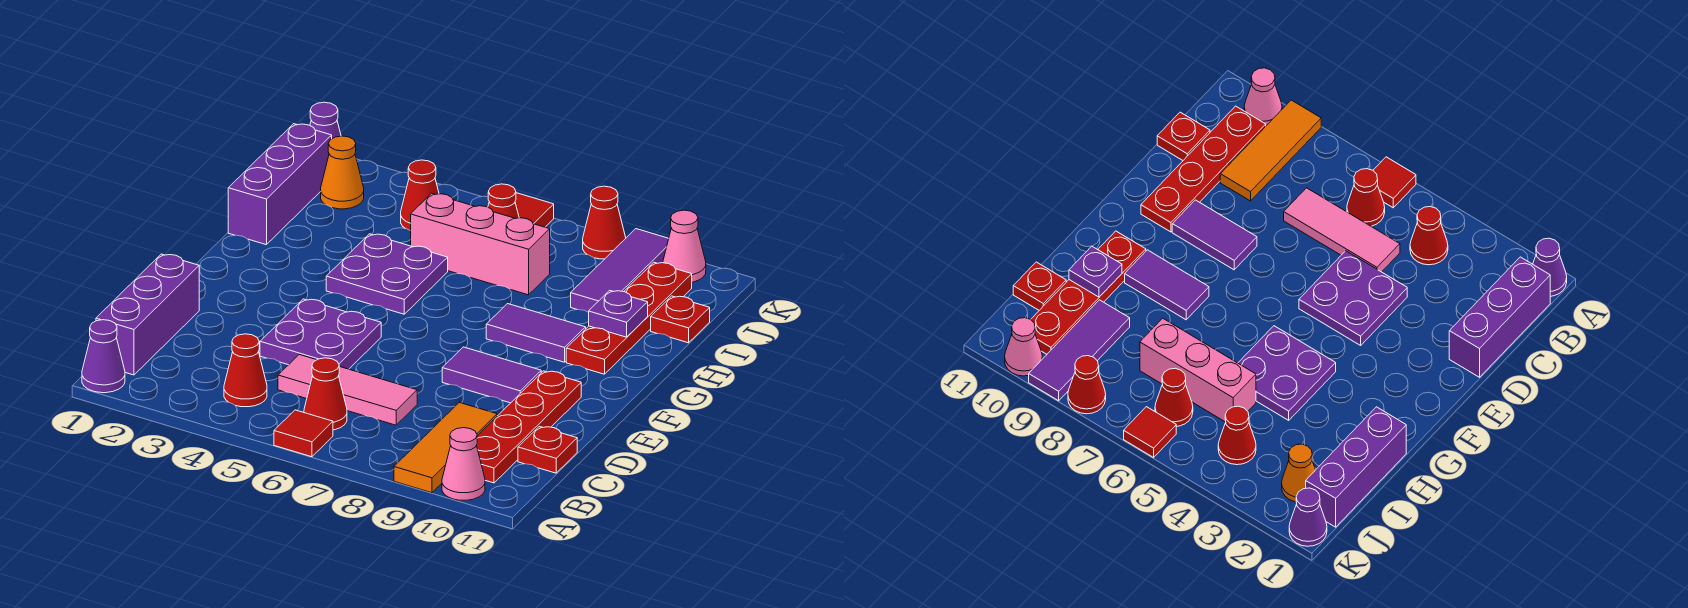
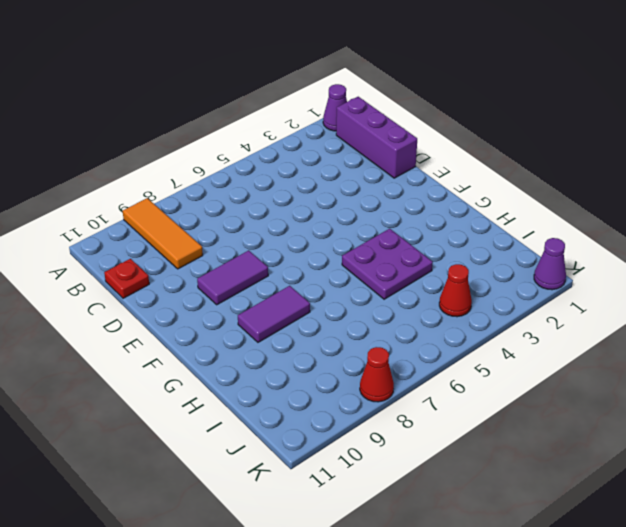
none -> red 1x1 tile [274,410,333,457]
none -> pink 1x1 cone [442,428,485,500]
none -> red 1x1 cone [224,334,267,407]

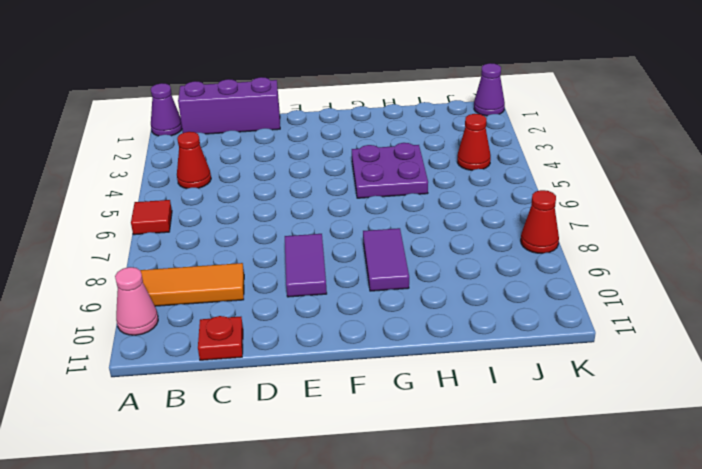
none -> red 1x1 cone [304,358,347,430]
none -> red 1x4 plate [476,371,581,483]
none -> pink 1x3 tile [278,355,417,425]

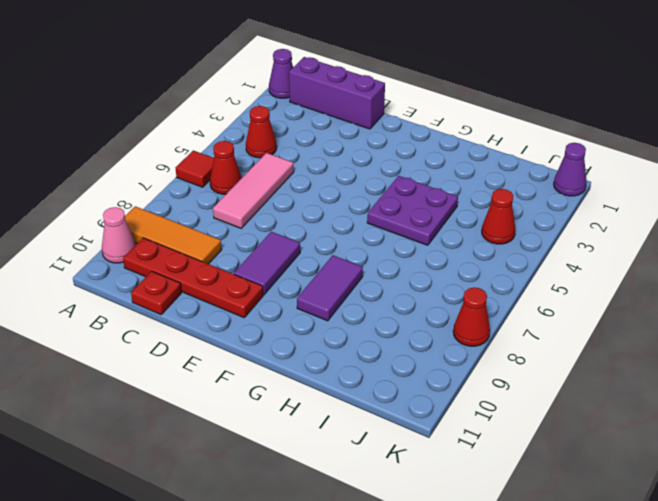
none -> purple 2x2 plate [260,299,381,369]
none -> red 1x4 plate [566,262,692,374]
none -> purple 1x3 brick [228,124,332,245]

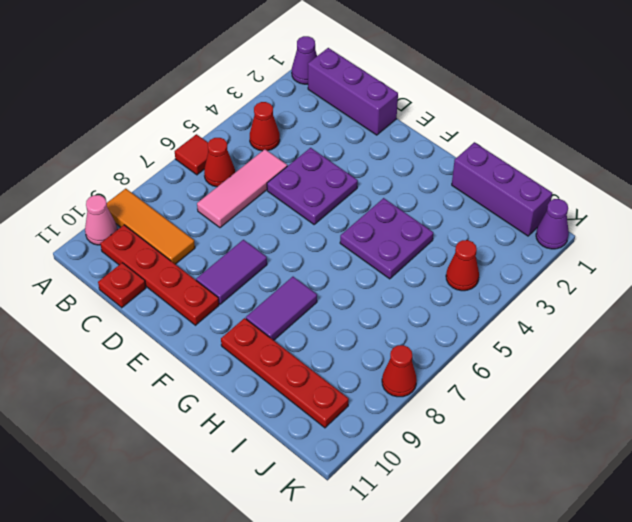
none -> pink 1x3 brick [411,193,550,295]
none -> purple 1x3 tile [571,229,669,312]
none -> red 1x1 plate [651,296,710,343]

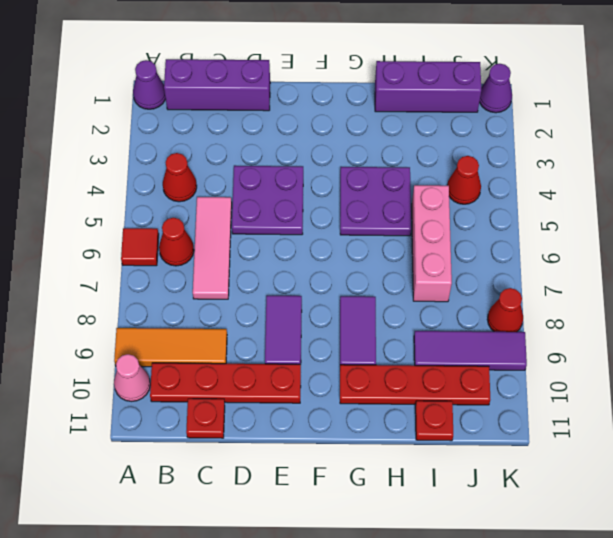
none -> orange 1x1 cone [321,136,364,209]
none -> red 1x1 cone [488,184,519,218]
none -> red 1x1 tile [515,193,554,227]

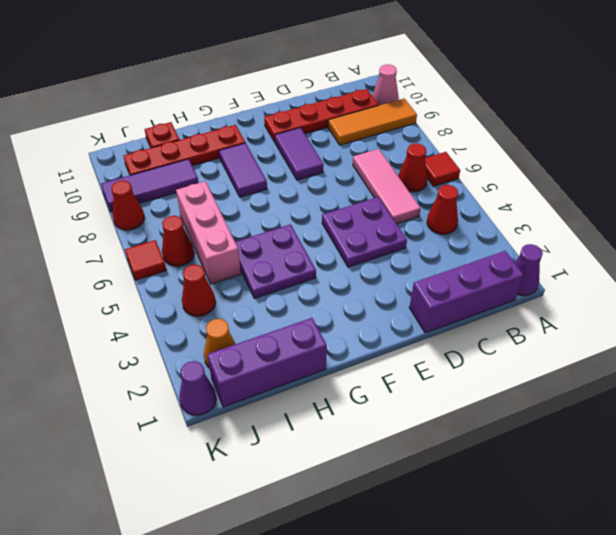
none -> red 1x1 plate [518,426,577,473]
none -> pink 1x1 cone [663,210,706,282]
none -> purple 1x1 plate [589,290,648,337]

